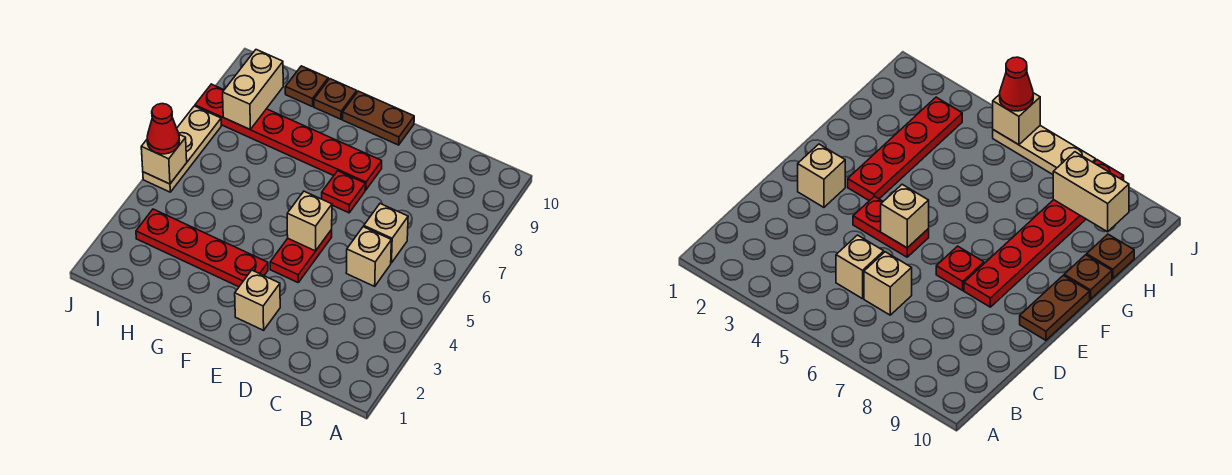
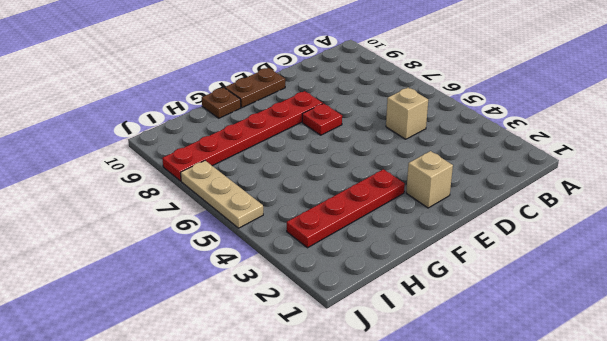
none -> tan 1x1 brick [364,204,408,263]
none -> red 1x2 plate [270,230,332,282]
none -> brown 1x1 plate [285,66,328,107]

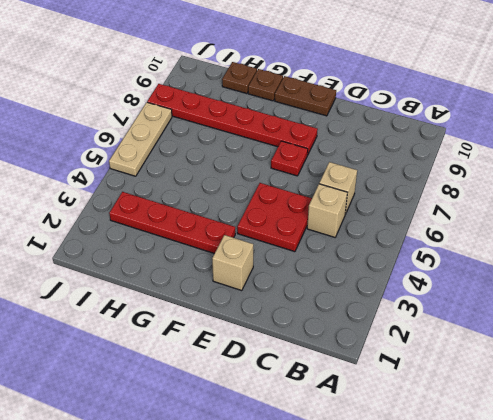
red 2x2 plate [237,183,312,252] -> red 1x2 plate [270,230,332,282]
none -> tan 1x1 brick [287,191,332,251]
none -> tan 1x2 brick [223,50,283,130]
none -> tan 1x1 brick [141,135,187,184]

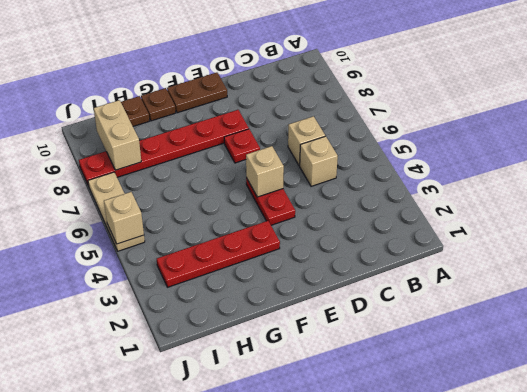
none -> tan 1x1 brick [235,270,280,330]
none -> red 1x1 cone [147,104,180,154]

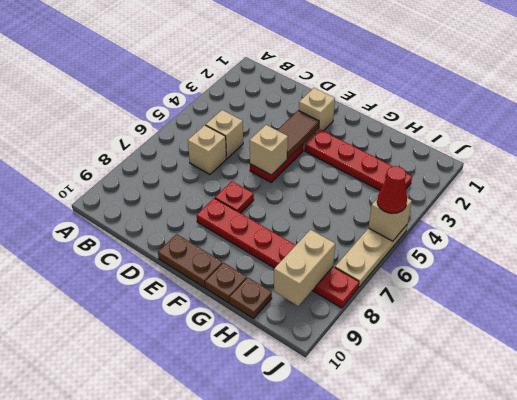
brown 1x2 tile [277,110,319,159] -> none

